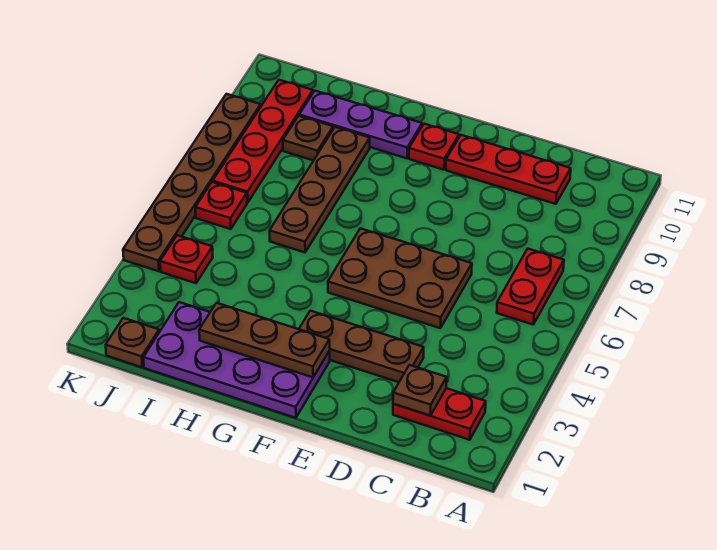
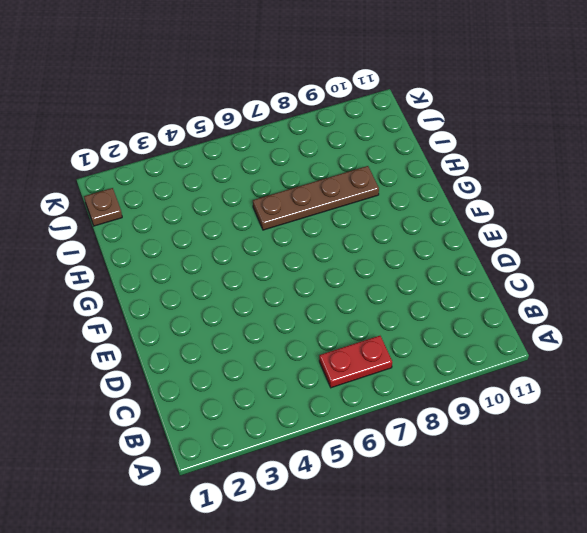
none -> red 1x2 plate [393,388,486,440]
none -> red 1x3 plate [446,135,571,204]
none -> brown 1x3 plate [299,311,424,382]

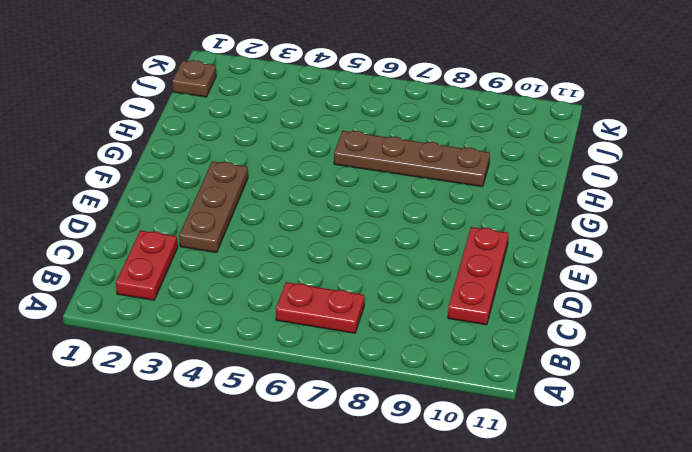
none -> brown 2x3 plate [328,228,472,328]
none -> purple 2x4 plate [144,302,330,418]
none -> red 1x1 plate [409,124,459,170]

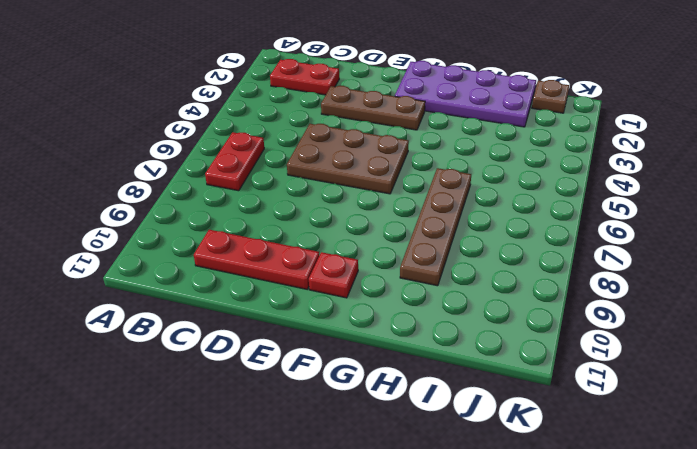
none -> purple 1x3 plate [299,91,422,158]
none -> brown 1x1 plate [283,116,333,161]
none -> red 1x1 plate [160,235,213,283]

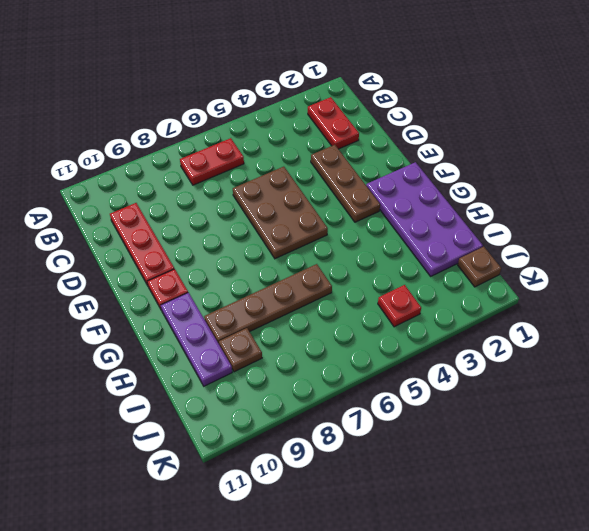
none -> red 1x1 plate [195,182,247,229]
none -> red 1x4 plate [213,80,313,203]
none -> brown 1x6 plate [123,94,261,271]

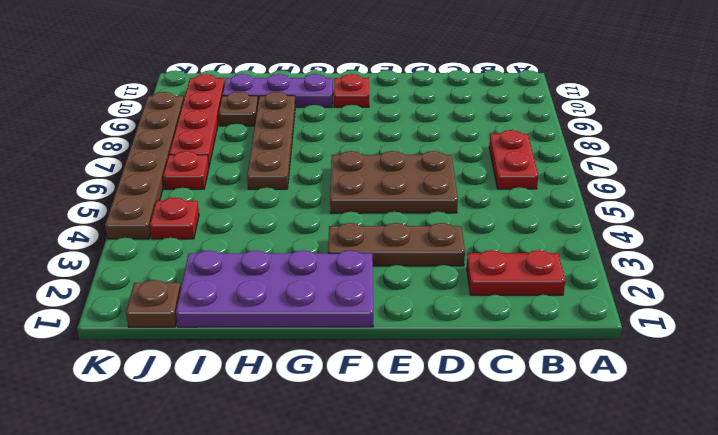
none -> red 1x3 plate [446,135,571,204]
none -> brown 1x1 plate [393,365,447,416]
none -> brown 1x3 plate [199,303,330,377]

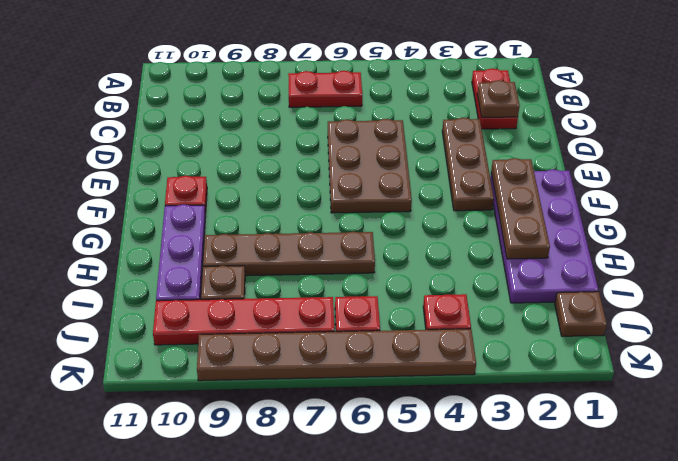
none -> red 1x3 plate [446,135,571,204]

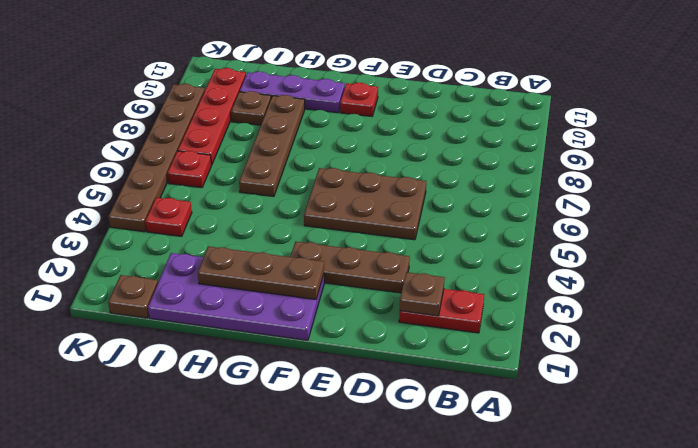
none -> red 1x2 plate [497,249,564,325]
none -> red 1x3 plate [446,135,571,204]

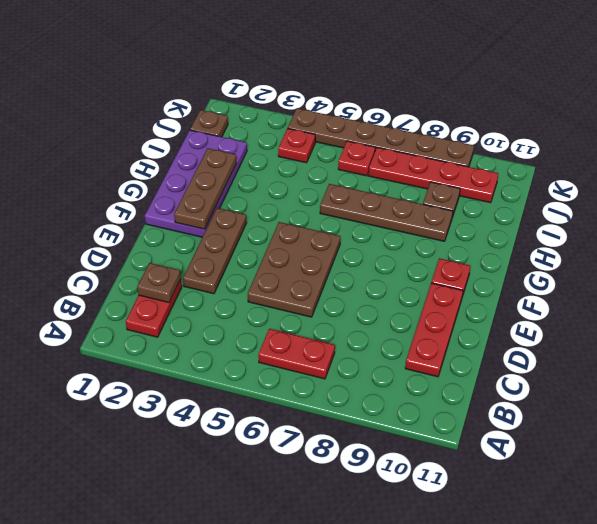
none -> purple 1x3 plate [299,91,422,158]

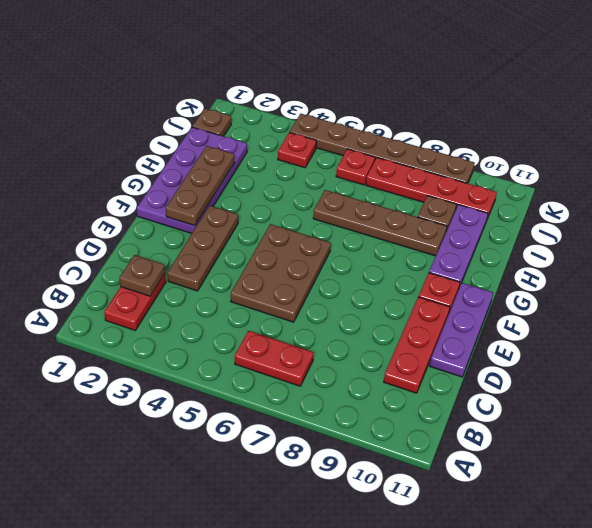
purple 1x3 plate [430,283,493,377] -> none

